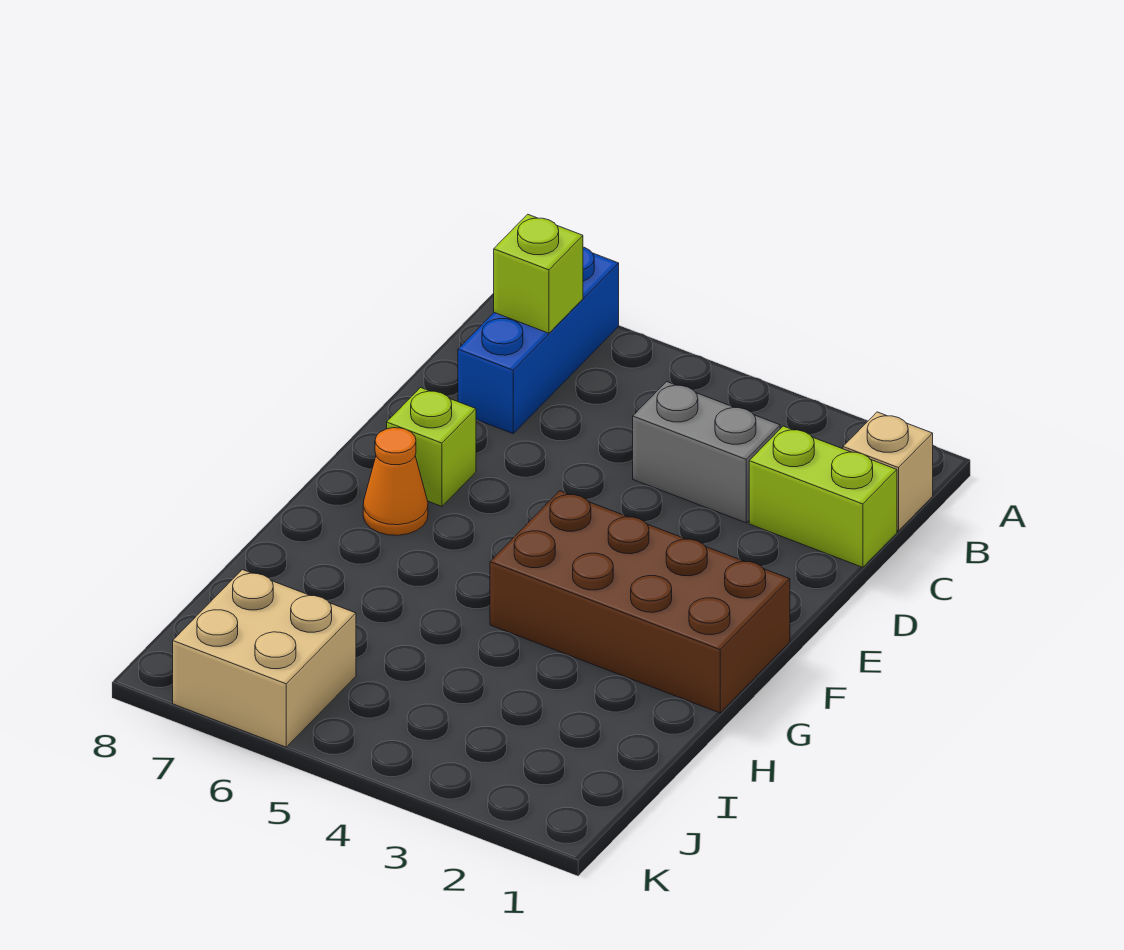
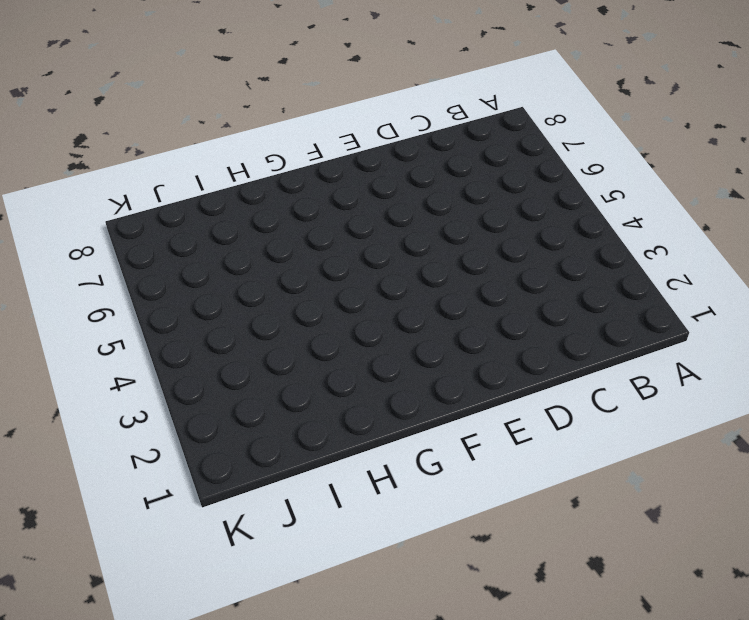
none -> blue 1x3 brick [458,247,619,433]
none -> tan 1x1 brick [843,412,933,531]

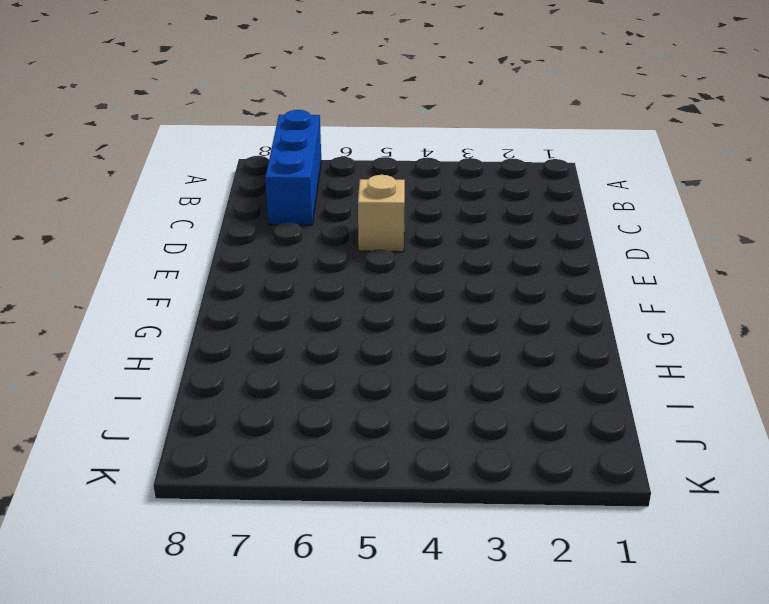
tan 1x1 brick [358,175,405,252] -> tan 1x1 brick moved to [843,412,933,531]
none -> lime 1x2 brick [749,426,897,567]
none -> grey 1x2 brick [633,382,780,523]

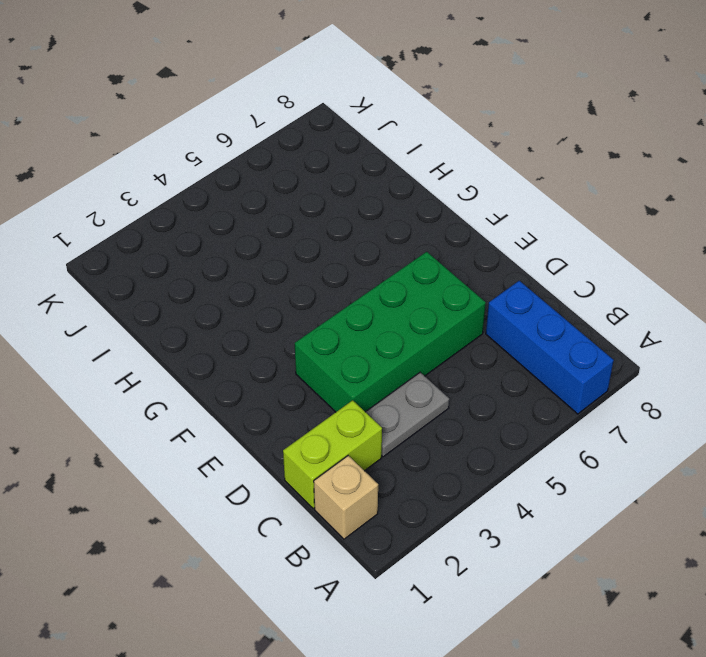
grey 1x2 plate [366,372,449,457] -> grey 1x2 brick [633,382,780,523]
green 2x4 brick [295,252,486,412] -> none
none -> lime 1x1 brick [387,388,476,506]
none -> brown 2x4 brick [490,491,790,713]

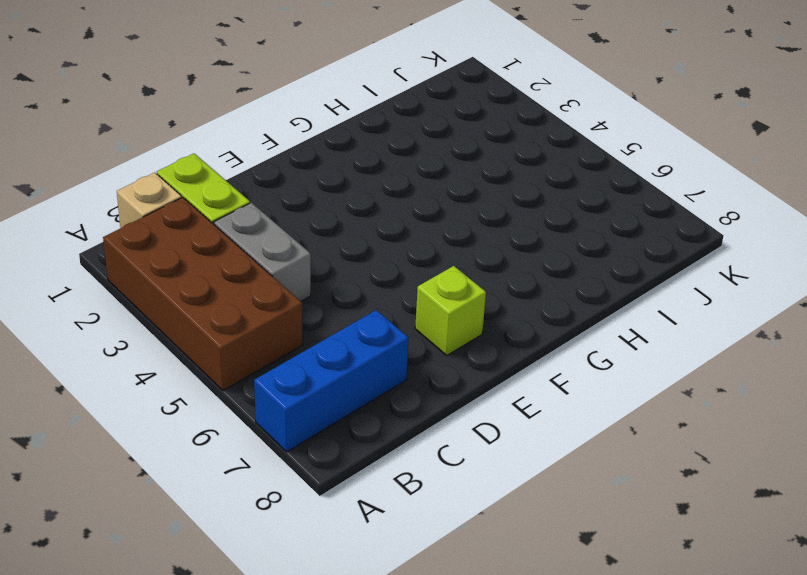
brown 2x4 brick [103,197,303,391] -> brown 2x4 brick moved to [490,491,790,713]
none -> orange 1x1 cone [363,428,428,535]
none -> tan 2x2 brick [173,570,356,747]

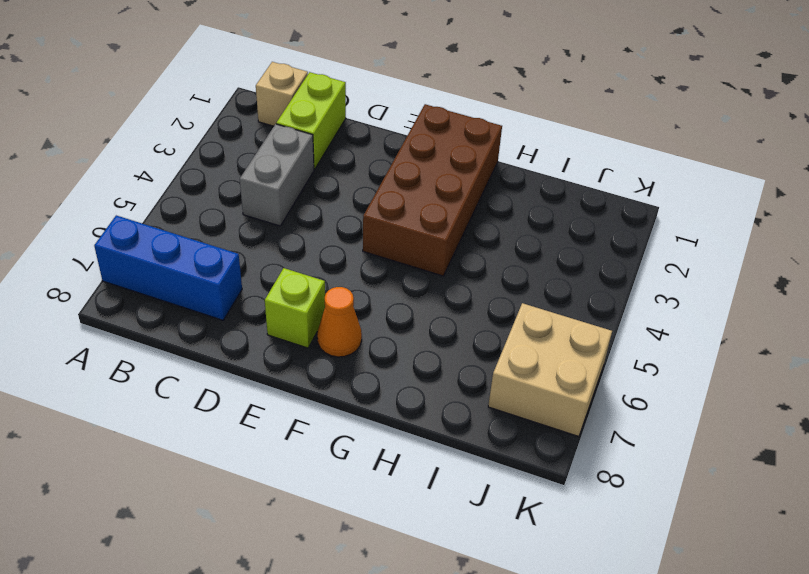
none -> lime 1x1 brick [494,214,583,333]

